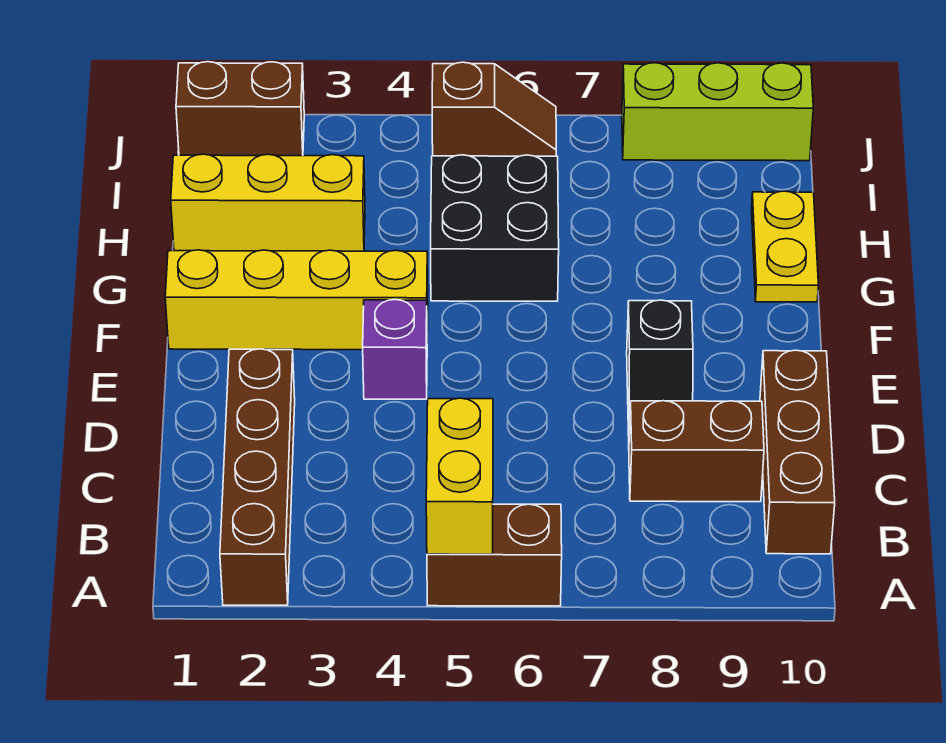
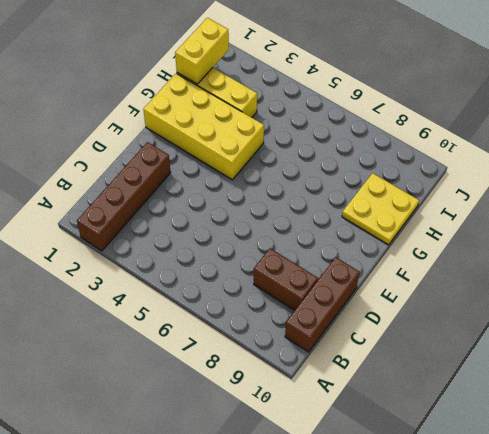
yellow 2x4 brick [143,73,264,180] -> yellow 1x4 brick [165,250,428,350]
yellow 2x2 plate [342,173,419,245] -> yellow 1x2 plate [752,191,819,302]
yellow 1x2 brick [175,18,229,84] -> yellow 1x2 brick moved to [426,398,493,554]
none -> brown 1x2 brick [427,504,562,606]
none -> black 1x2 slope [627,300,693,436]
none -> purple 1x1 brick [363,300,427,399]

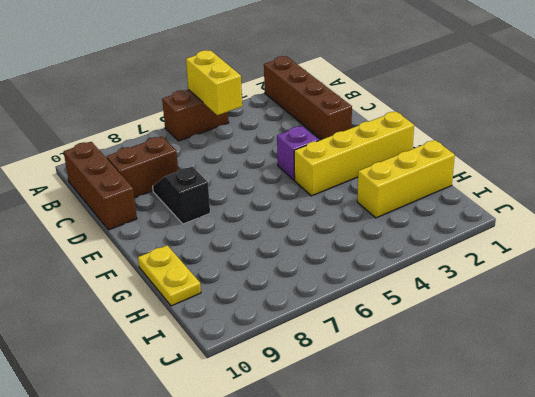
none -> black 2x2 brick [431,155,559,301]
none -> brown 1x2 brick [176,62,304,156]
none -> brown 1x2 slope [432,62,556,156]

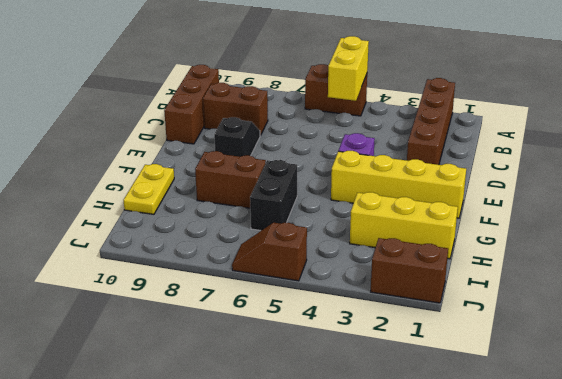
black 1x2 brick [250,160,297,231] -> black 2x2 brick [431,155,559,301]
brown 1x2 brick [195,151,266,208] -> none
none -> lime 1x3 brick [622,63,813,161]

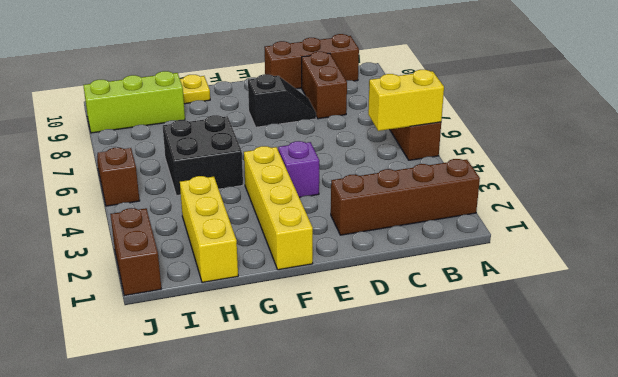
lime 1x3 brick [83,71,185,133] -> lime 1x3 brick turned to [622,63,813,161]

